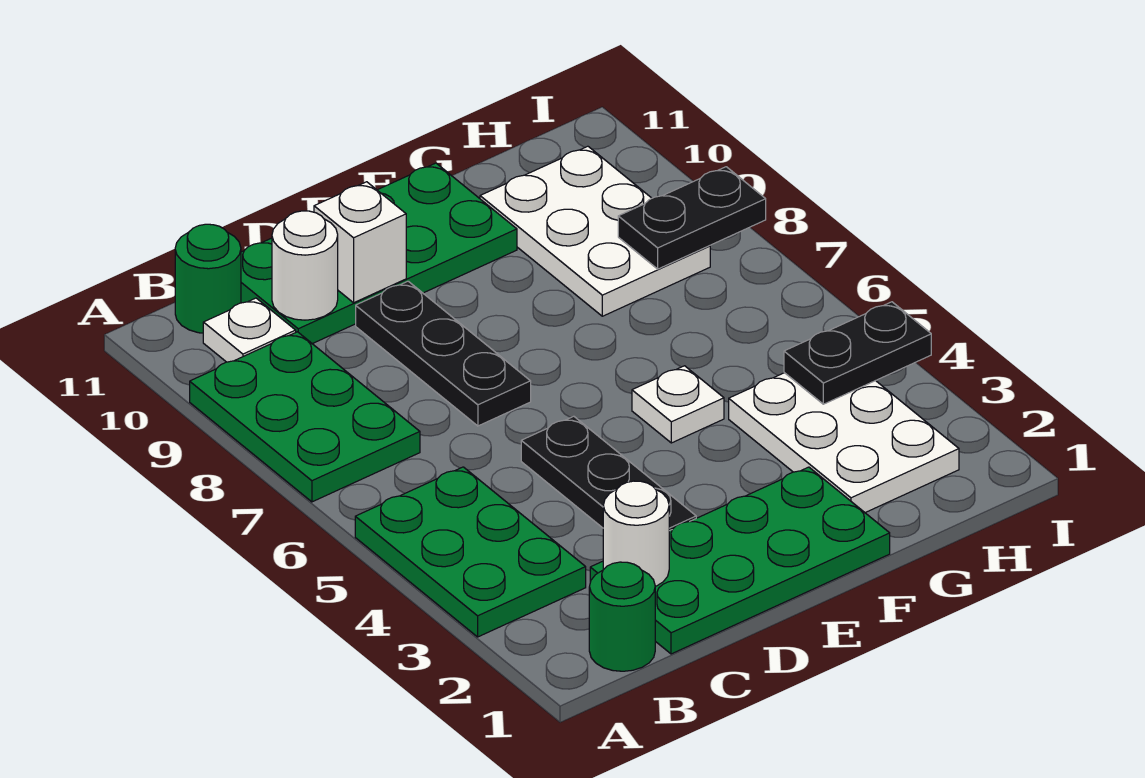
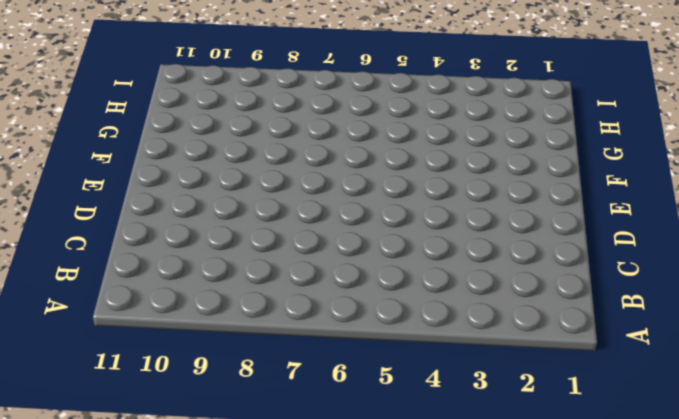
none -> green 2x3 plate [355,467,586,637]
none -> green 2x3 plate [190,332,420,502]
none -> green 1x1 round brick [589,562,655,671]

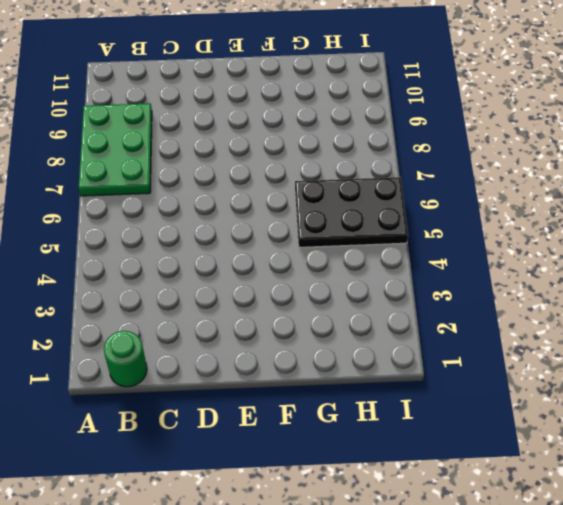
black 2x3 plate [295,177,408,247] -> none
none -> green 2x3 plate [355,467,586,637]
none -> white 1x1 plate [203,298,296,362]
none -> green 1x1 round brick [175,224,241,333]

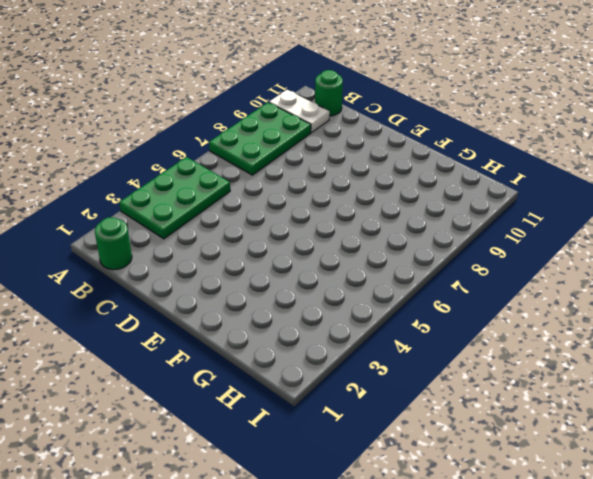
white 1x2 plate [269,90,330,133] -> white 1x1 plate [203,298,296,362]
none -> green 2x4 plate [590,467,890,654]
none -> green 2x4 plate [241,163,517,344]
none -> black 1x3 plate [521,416,696,531]

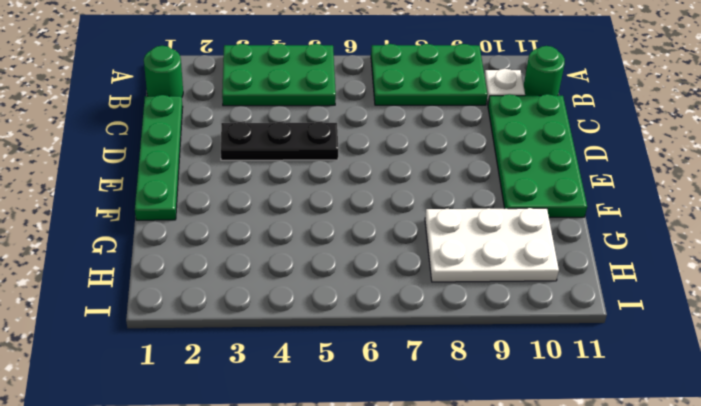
green 1x4 plate [135,95,183,220] -> green 2x4 plate [590,467,890,654]
none -> black 1x3 plate [356,281,531,426]
none -> white 1x1 plate [632,366,724,443]
none -> white 2x3 plate [729,373,959,513]

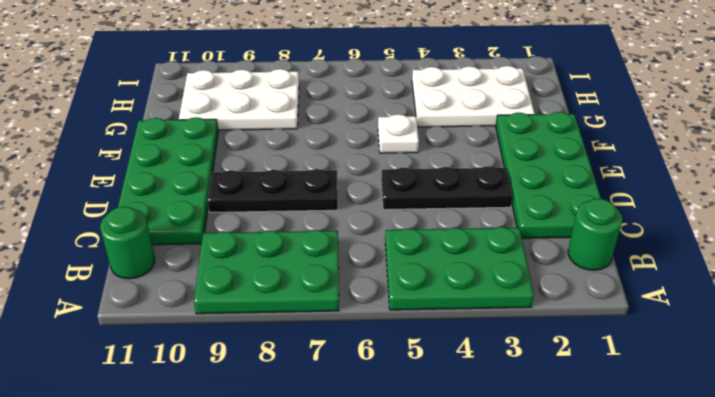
none -> white 1x1 plate [203,298,296,362]
none -> white 1x1 round brick [603,481,669,587]
none -> white 1x1 round brick [272,211,338,320]

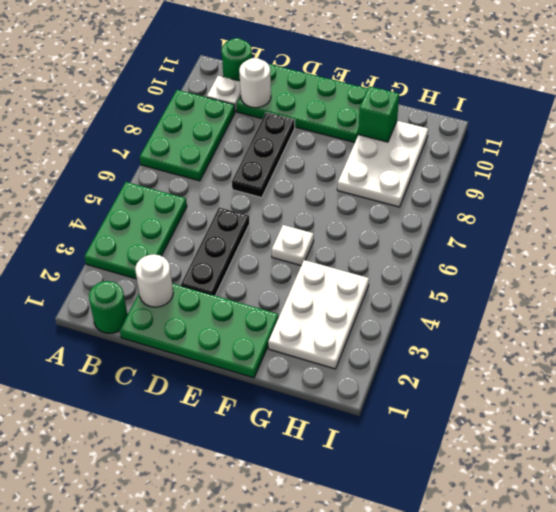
green 1x1 brick [358,86,399,142] -> none
none -> white 1x1 brick [314,182,406,303]
none -> black 1x2 plate [784,302,931,404]
none -> black 1x2 plate [618,167,766,269]

